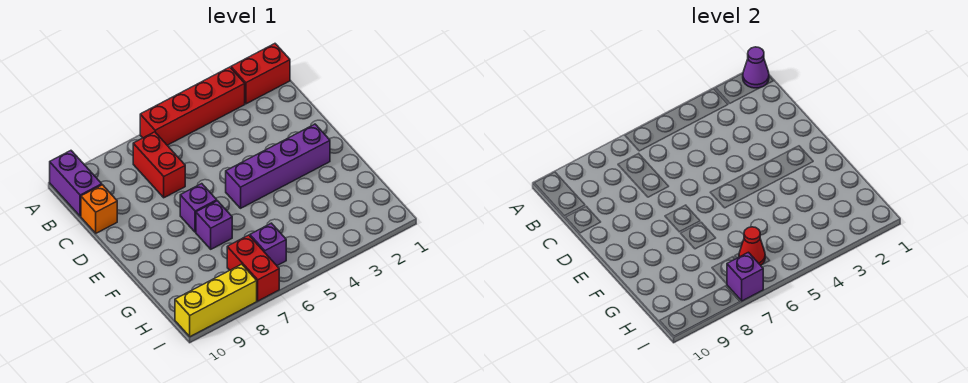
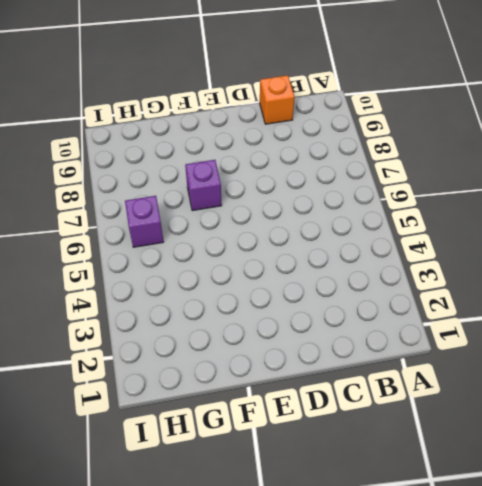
none -> red 1x2 brick [231,44,290,104]
none -> red 1x4 brick [140,67,245,145]
none -> purple 1x2 brick [50,151,102,216]

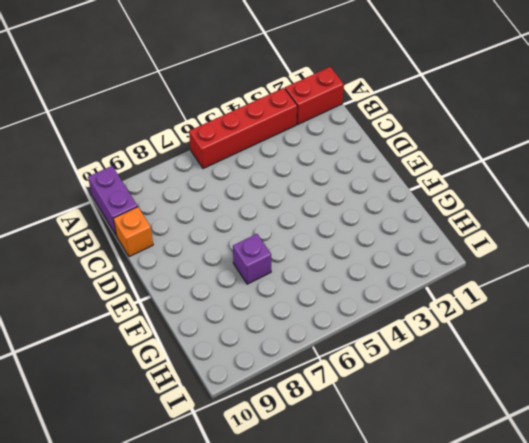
none -> red 1x2 brick [133,132,185,198]
none -> purple 1x4 brick [226,124,330,208]
none -> purple 1x1 brick [180,184,217,232]

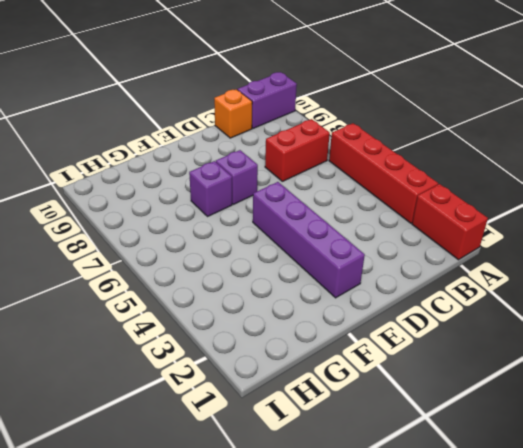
none -> purple 1x1 brick [250,223,286,266]
none -> red 1x2 brick [227,235,279,301]
none -> yellow 1x3 brick [175,264,257,337]

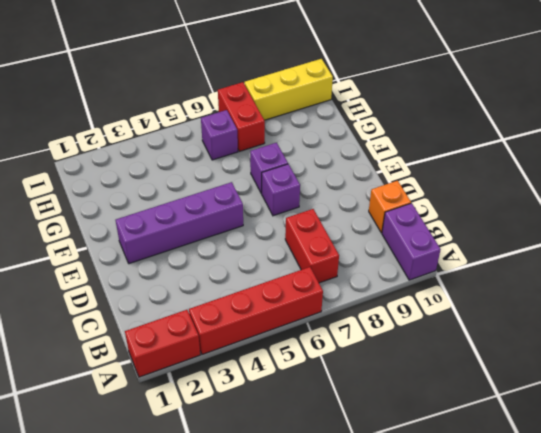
none -> purple 1x1 cone [743,47,769,88]
none -> red 1x1 cone [739,227,765,265]
none -> purple 1x1 brick [727,252,763,301]

